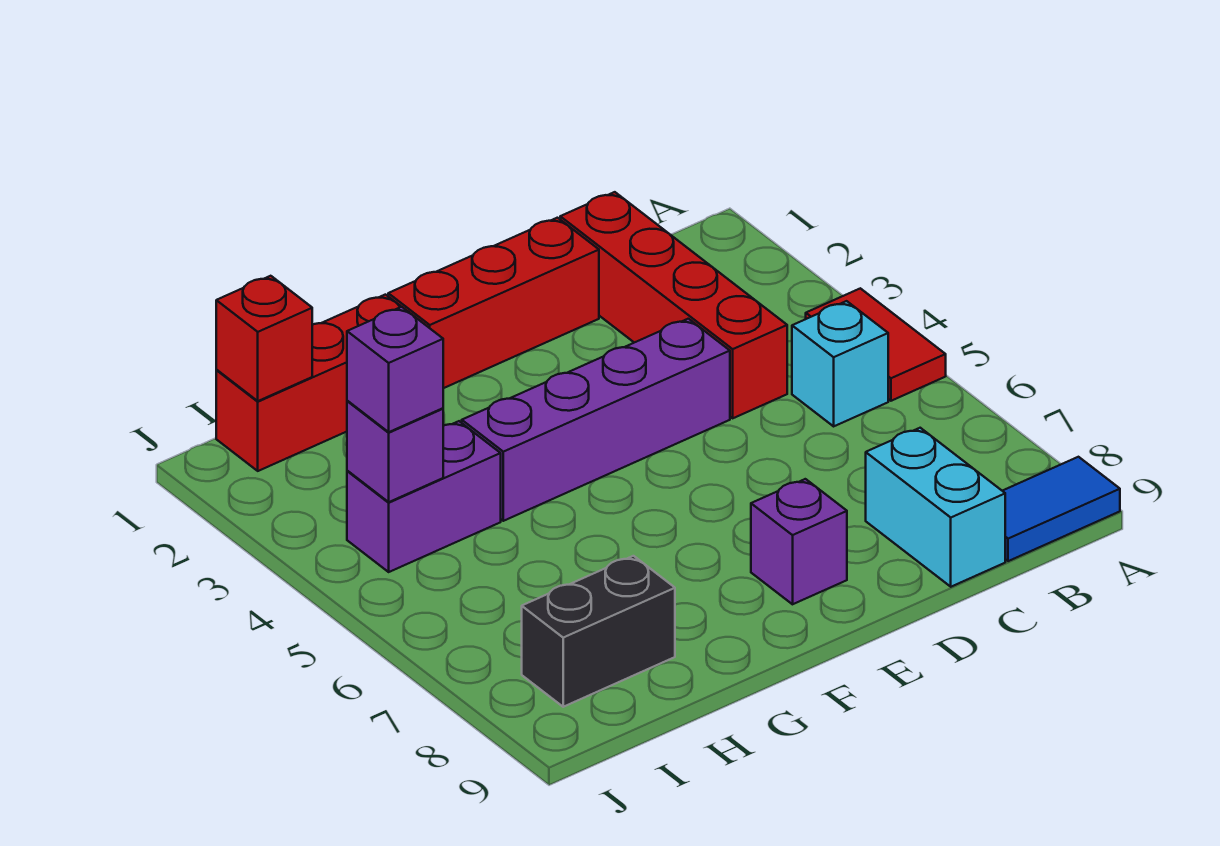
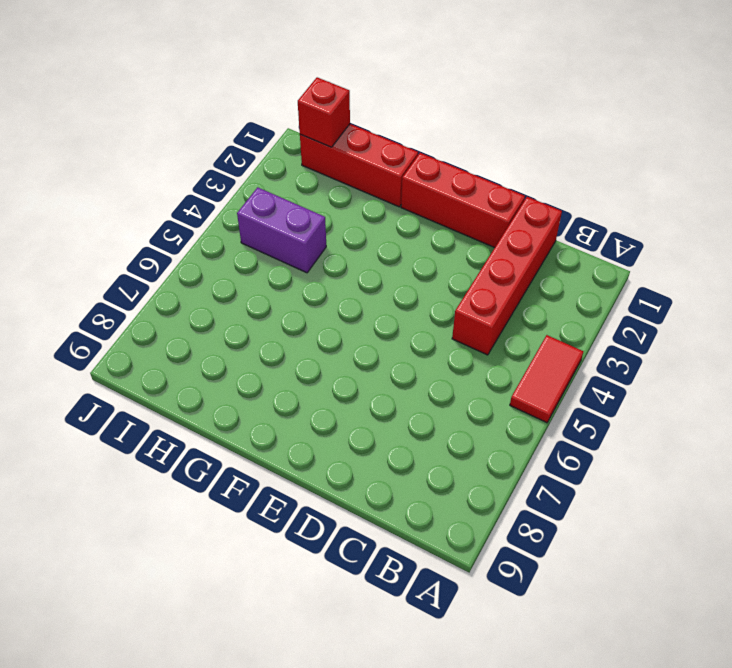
none -> blue 1x2 tile [1003,457,1120,561]
none -> cyan 1x1 brick [792,301,888,426]
none -> cyan 1x2 brick [866,428,1005,587]

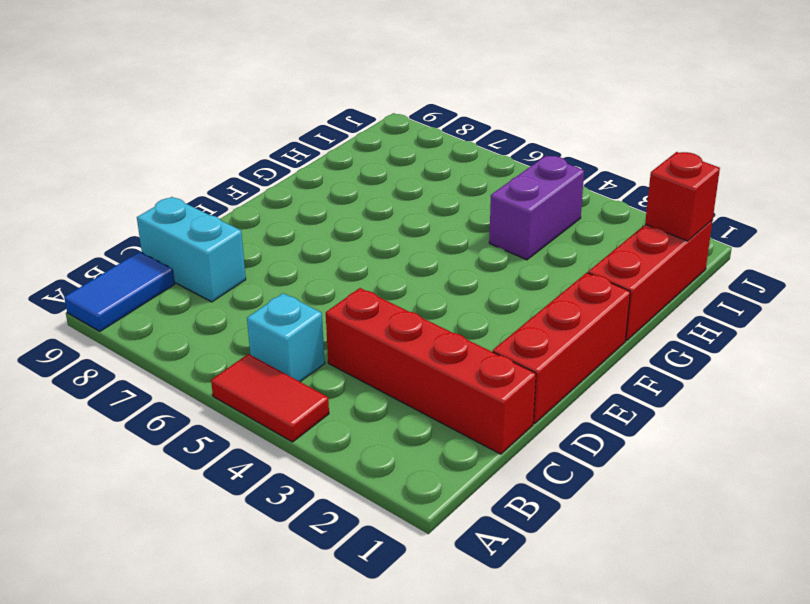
none -> purple 1x4 brick [462,319,730,521]
none -> purple 1x1 brick [751,479,847,604]
none -> black 1x2 brick [522,556,675,707]

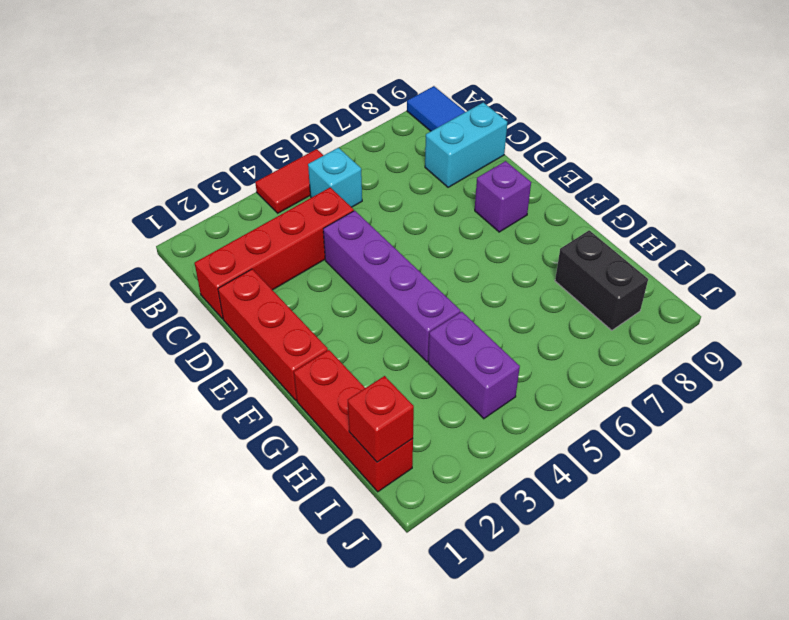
none -> purple 1x1 brick [347,401,443,502]
none -> purple 1x1 brick [347,307,443,432]

